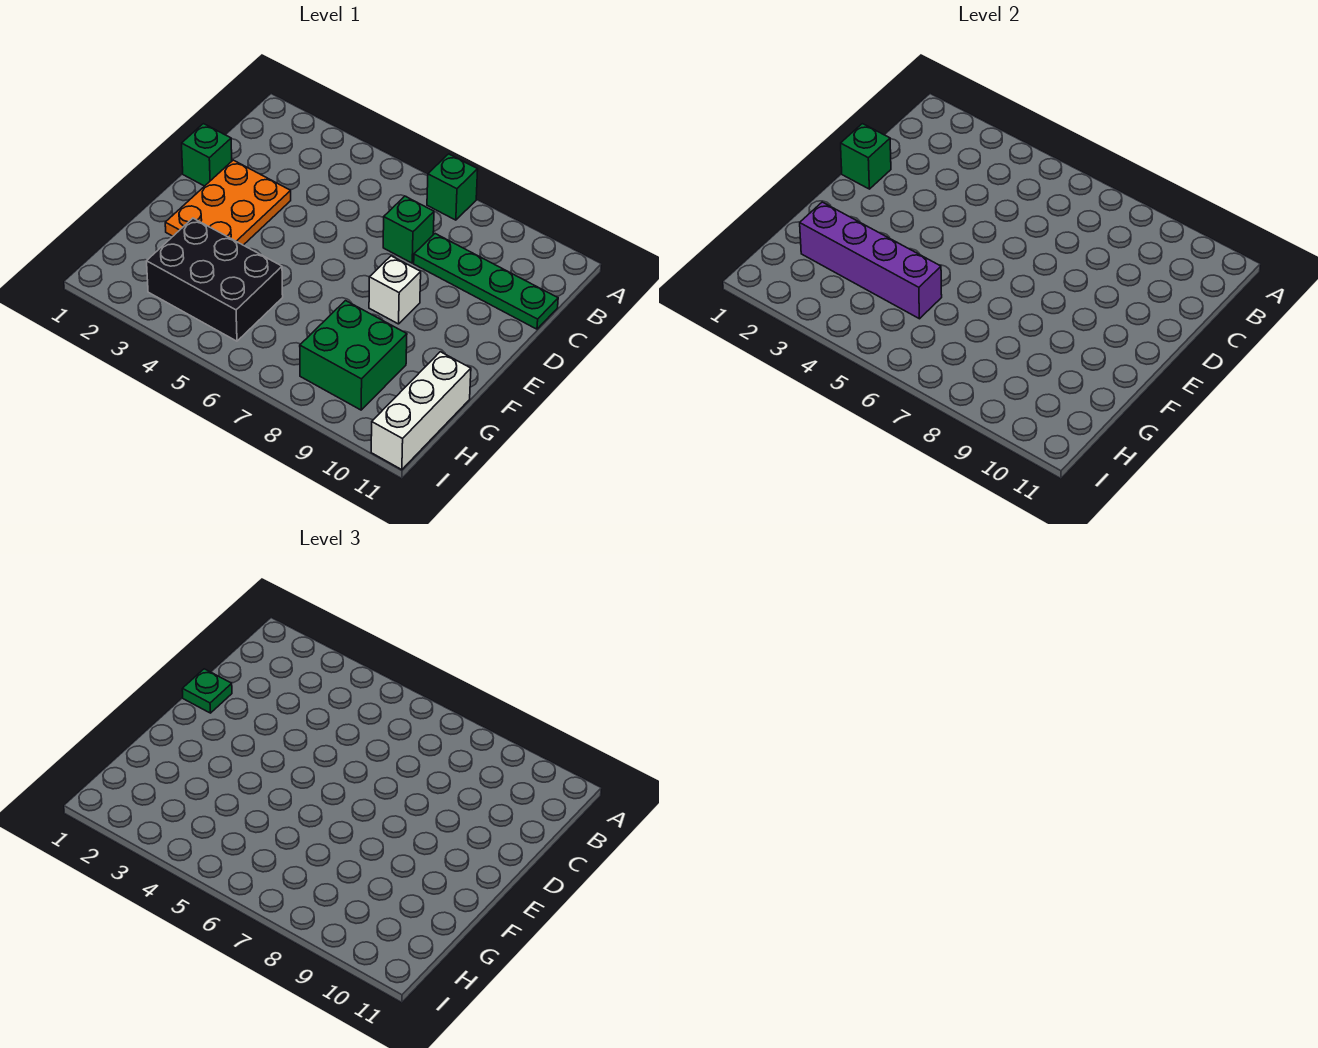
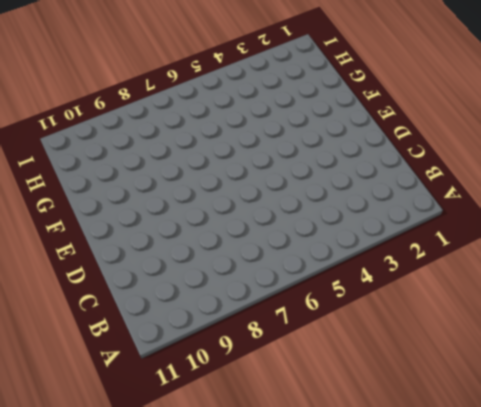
none -> green 1x1 brick [427,154,478,220]
none -> green 1x1 brick [383,196,434,263]
none -> green 1x4 plate [414,234,558,329]

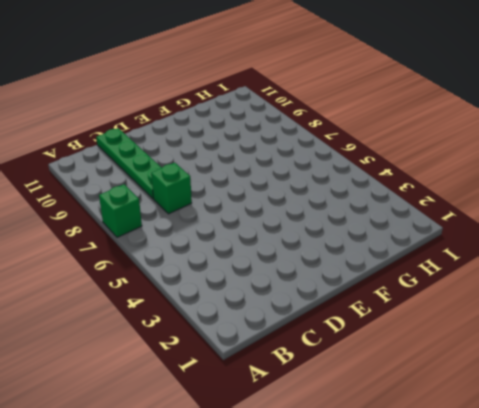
none -> green 1x1 brick [182,124,232,186]
none -> orange 2x3 plate [165,160,291,245]
none -> white 1x1 brick [369,256,421,324]

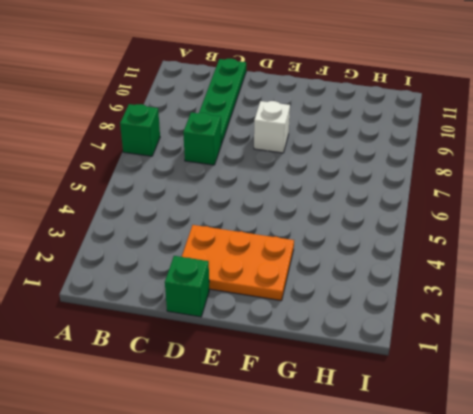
none -> black 2x3 brick [147,218,283,341]
none -> green 2x2 brick [300,301,407,410]
none -> white 1x3 brick [371,352,471,470]

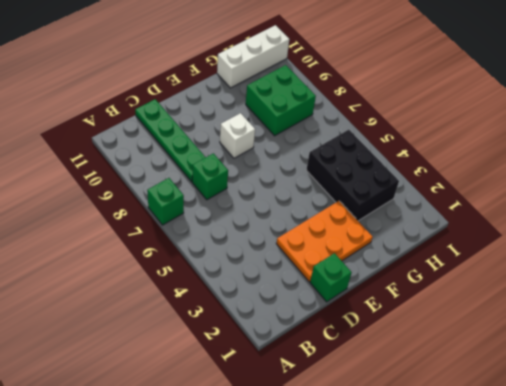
none -> green 1x1 brick [841,124,891,189]
none -> purple 1x4 brick [800,202,942,319]
none -> green 1x1 plate [182,669,232,713]

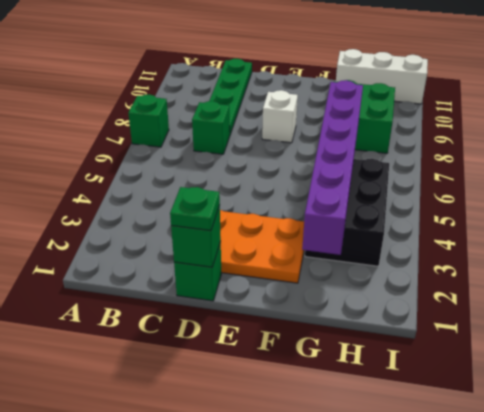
purple 1x6 brick [302,80,363,255] -> purple 1x4 brick [800,202,942,319]

